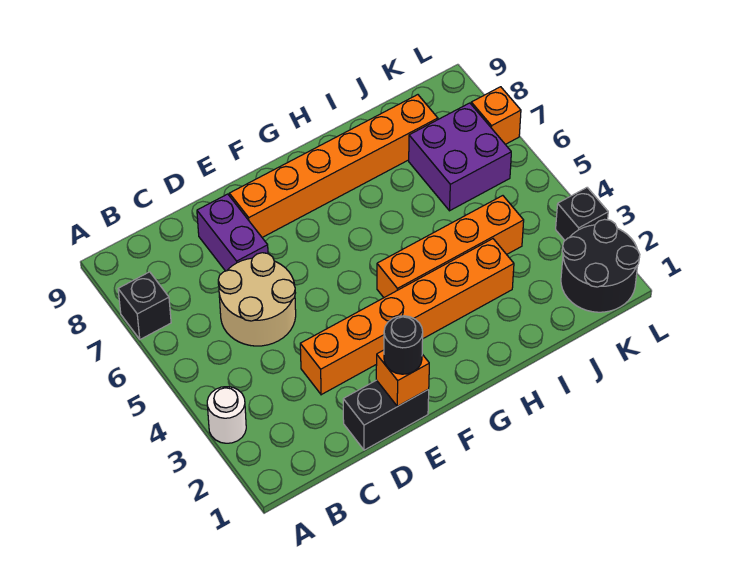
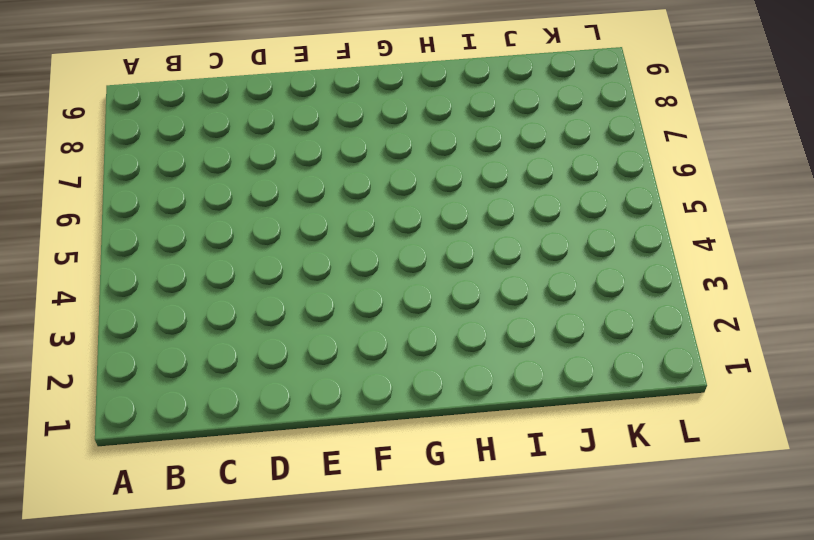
none -> white 1x1 round brick [207,387,246,443]
none -> black 1x1 brick [118,272,171,339]
none -> tan 2x2 round brick [218,253,296,346]

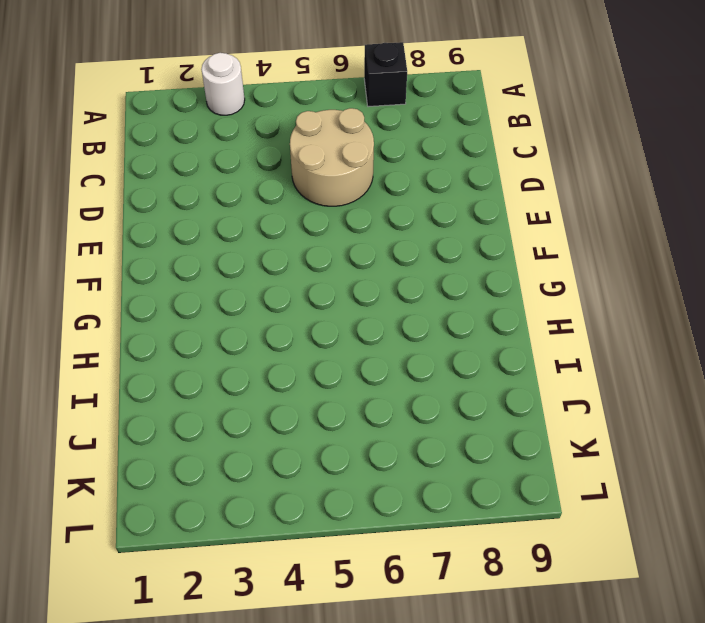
none -> black 1x2 brick [343,380,429,450]
none -> orange 1x6 brick [300,239,514,395]
none -> purple 1x2 brick [197,194,268,271]

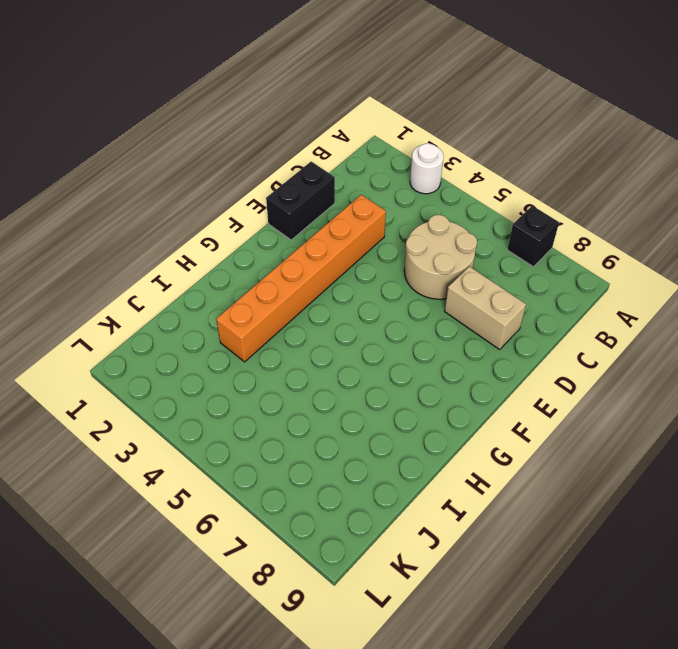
tan 1x2 brick [445,266,526,349] -> purple 1x2 brick [197,194,268,271]
none -> orange 1x6 brick [229,95,438,237]
none -> orange 1x4 brick [377,196,524,297]
none -> purple 2x2 brick [409,103,511,211]

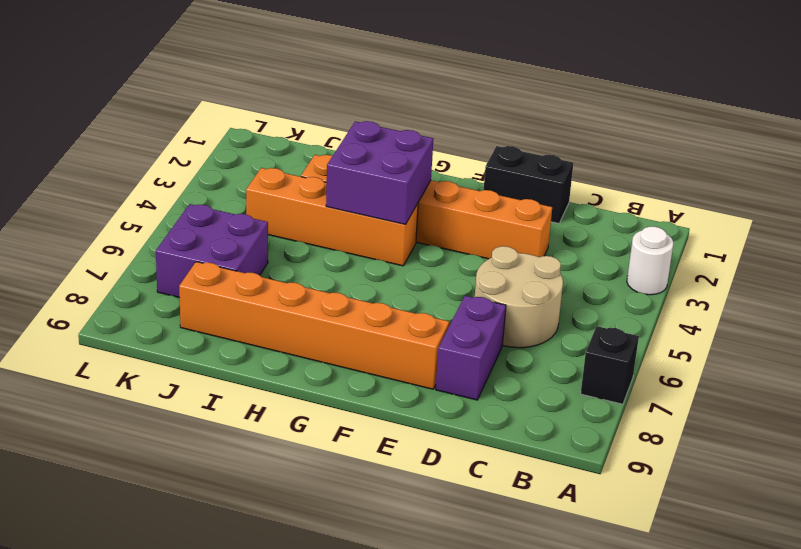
purple 2x2 brick [326,121,433,225] -> none
none -> black 2x2 round brick [561,219,640,312]
none -> black 1x1 brick [556,188,608,240]
none -> orange 1x1 brick [471,87,521,144]

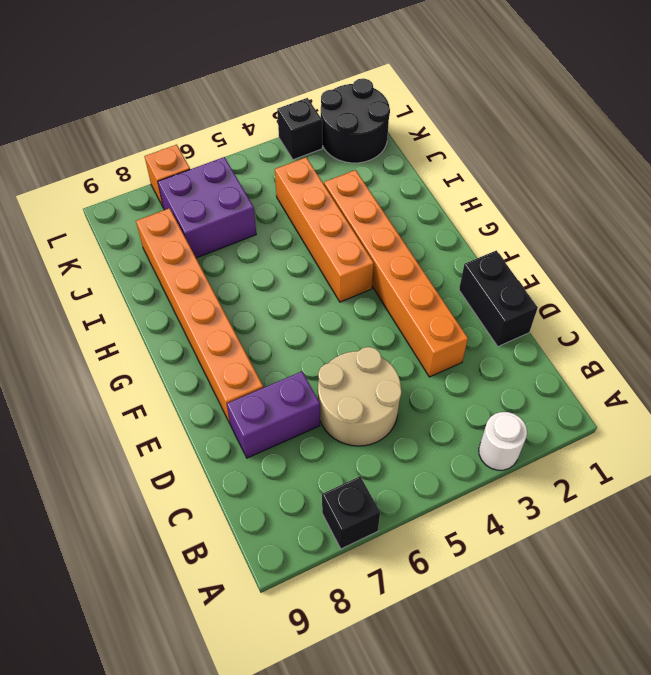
none -> orange 1x1 brick [376,350,429,406]
none -> black 1x1 round brick [384,316,423,374]

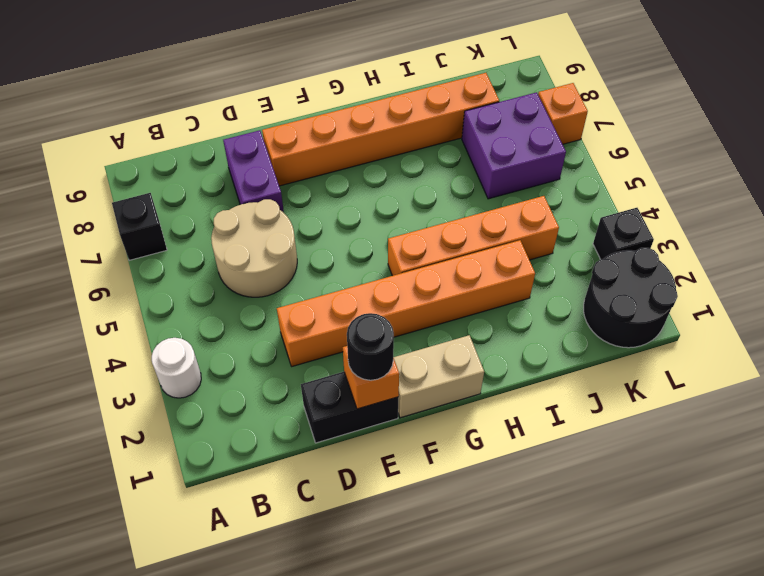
tan 1x2 brick [393,335,484,418] -> none

